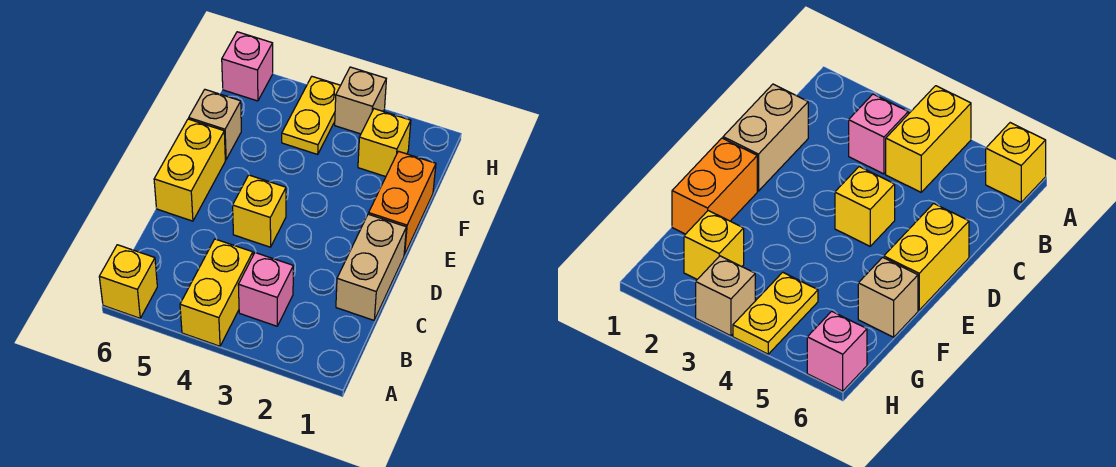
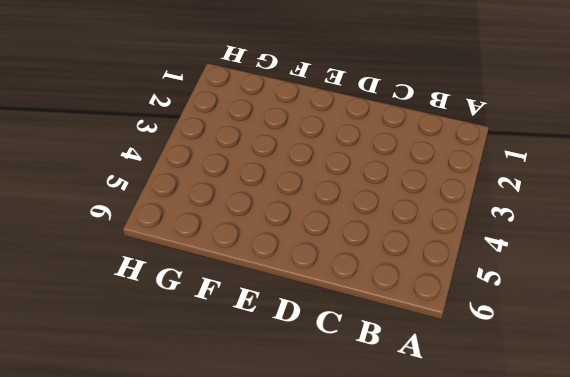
none -> yellow 1x2 brick [180,239,253,346]
none -> yellow 1x1 brick [99,245,157,318]
none -> pink 1x1 brick [238,253,293,326]

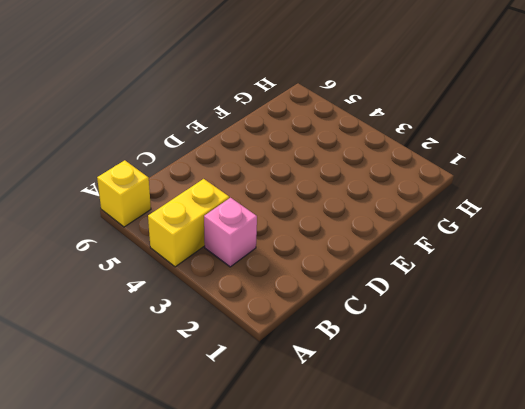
none -> tan 1x2 brick [336,214,406,320]
none -> yellow 1x1 brick [233,175,286,247]
none -> yellow 1x2 brick [154,119,225,221]

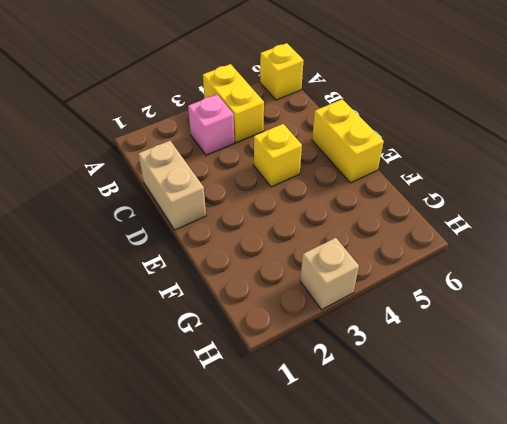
none -> orange 1x2 brick [369,151,436,255]
none -> tan 1x1 brick [189,90,241,160]
none -> yellow 1x1 brick [358,109,411,177]

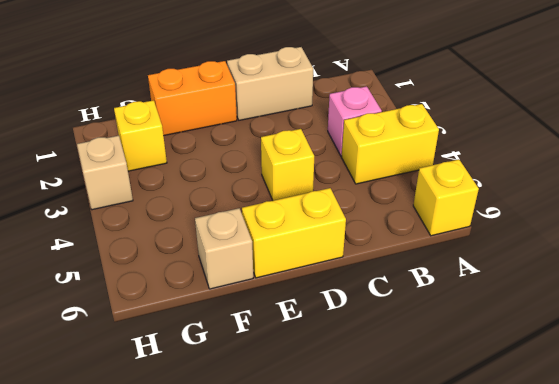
none -> yellow 1x2 plate [282,77,340,154]
none -> pink 1x1 brick [222,32,273,101]

